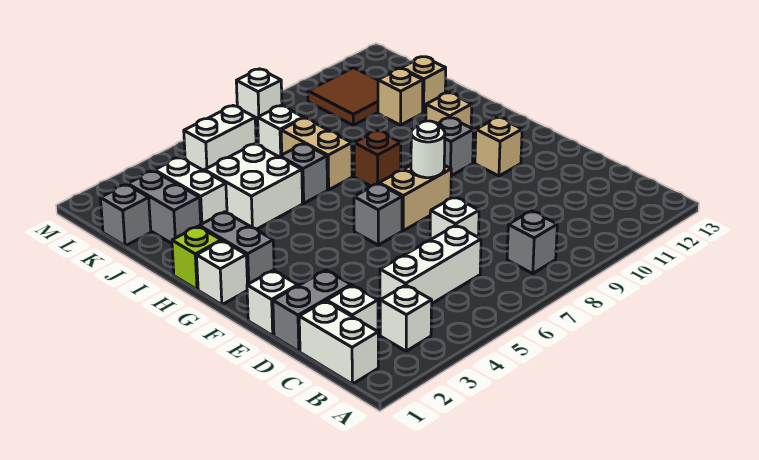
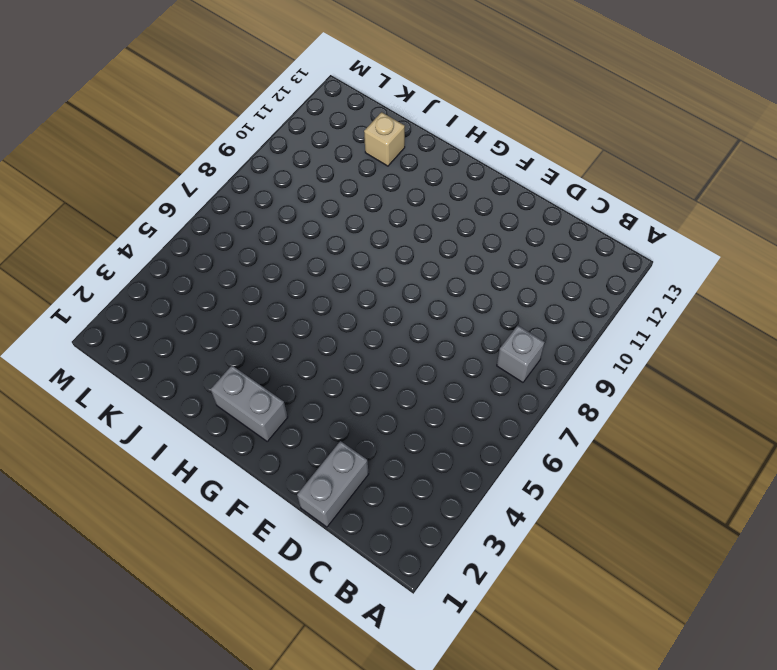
none -> white 1x2 brick [299,301,378,384]
none -> white 1x1 brick [380,285,432,351]
none -> white 1x1 brick [327,285,378,331]
none -> white 1x3 brick [380,225,481,303]

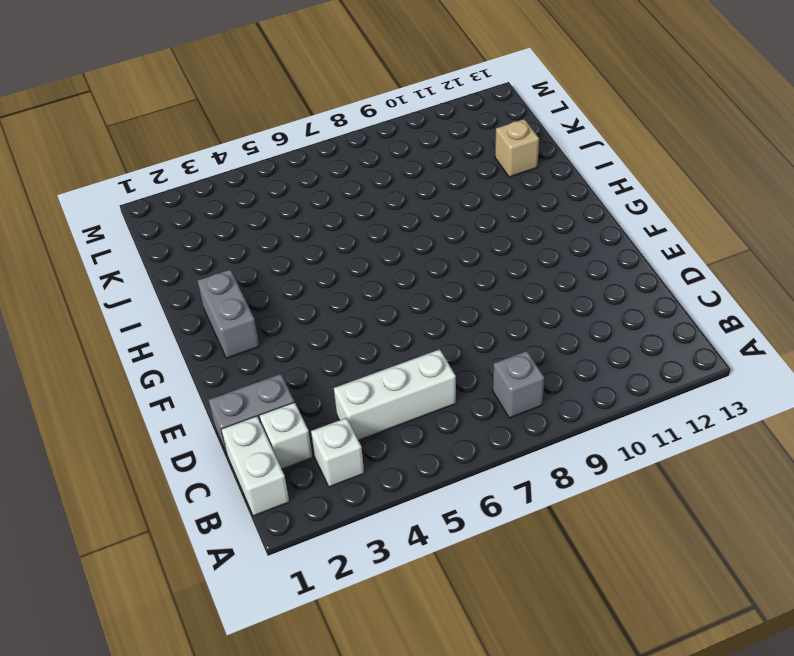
none -> white 1x1 brick [430,197,479,240]
none -> white 1x1 brick [247,270,298,336]
none -> grey 1x1 brick [354,184,402,245]
none -> tan 1x2 brick [379,165,451,231]

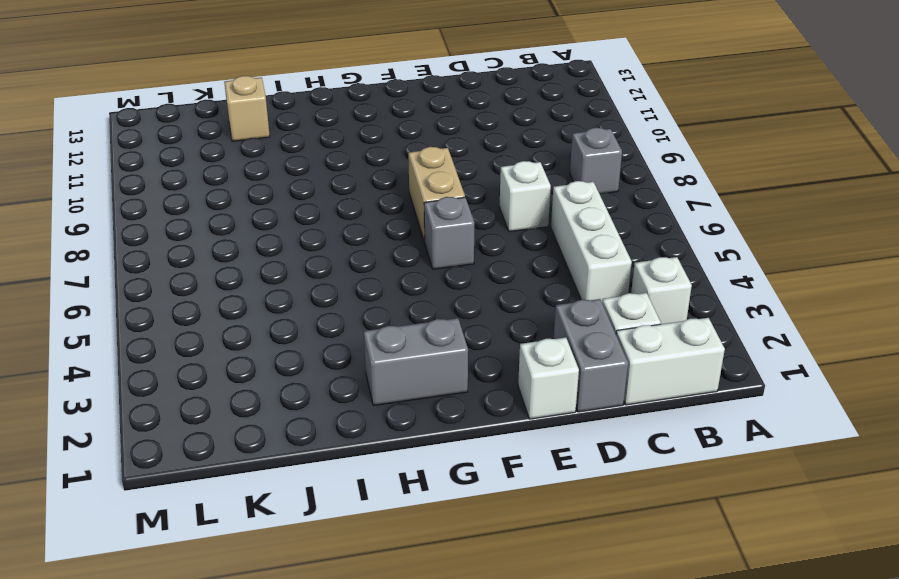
none -> tan 1x1 brick [475,118,522,176]
none -> white 1x1 brick [197,241,247,305]
none -> grey 1x1 brick [438,117,473,176]
none -> lime 1x1 brick [172,226,221,290]

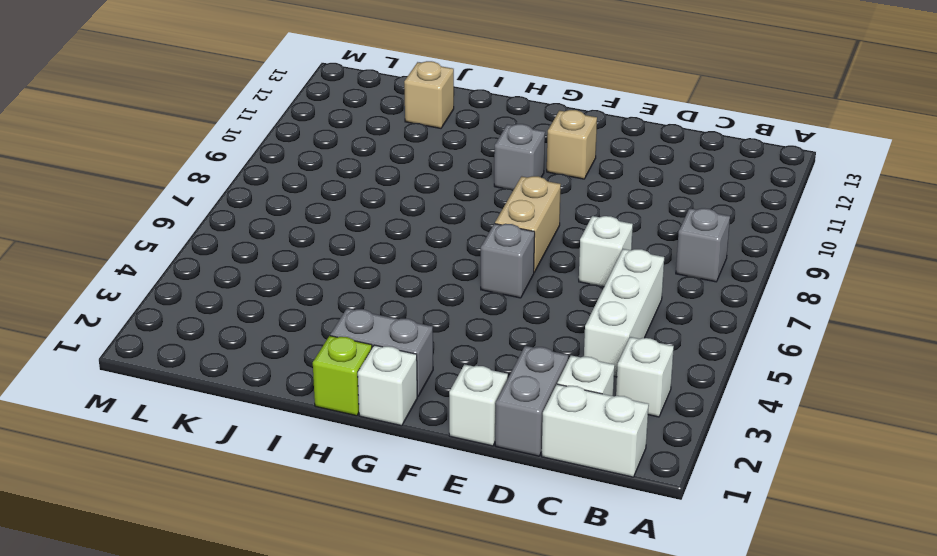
none -> brown 1x1 brick [354,130,401,186]
none -> tan 1x1 brick [426,92,472,128]
none -> white 2x2 brick [204,144,302,229]
none -> grey 1x1 brick [280,144,327,203]

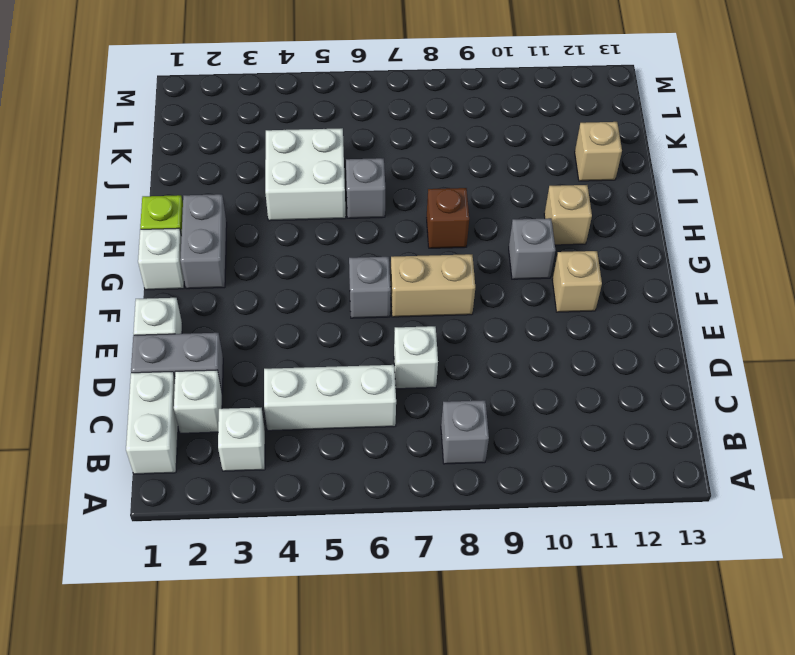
none -> tan 1x2 brick [281,118,352,190]
none -> grey 1x2 brick [128,171,201,243]
none -> white 1x2 brick [155,157,227,224]
none -> tan 1x1 brick [378,69,423,125]

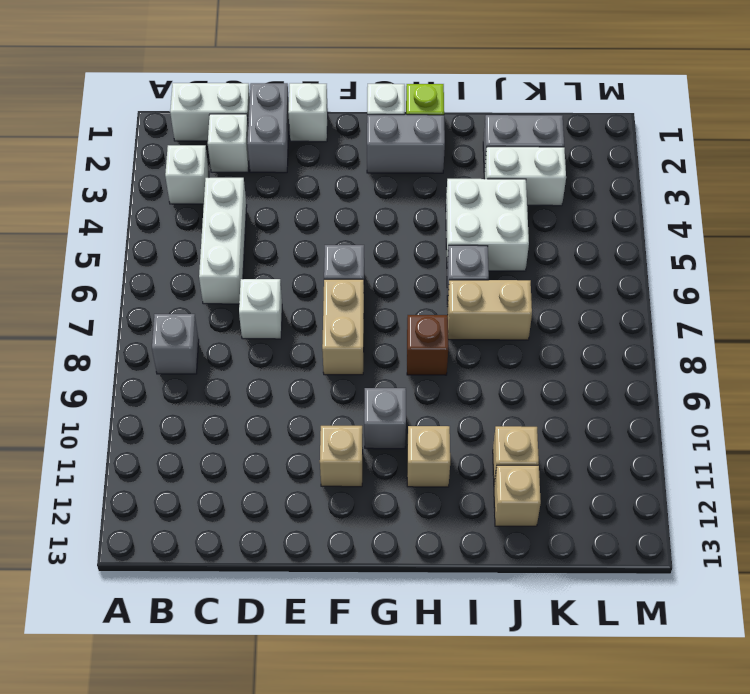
none -> grey 1x1 brick [101,184,151,246]
none -> white 1x1 brick [258,105,304,157]
none -> brown 2x2 tile [308,68,378,125]
none -> white 1x2 brick [184,106,256,171]

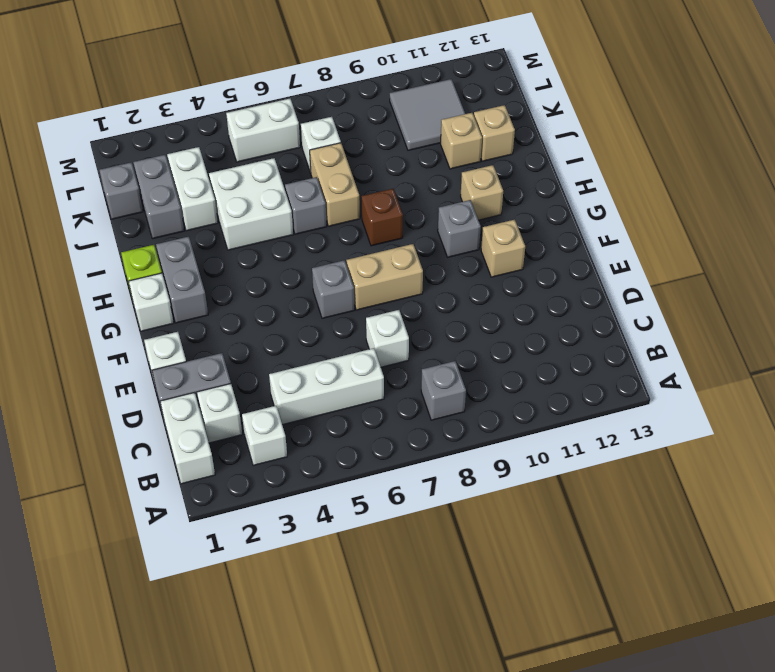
grey 2x2 tile [390,79,465,150] -> brown 2x2 tile [308,68,378,125]
none -> white 1x1 brick [236,69,282,125]
none -> white 1x1 round brick [411,121,445,178]

